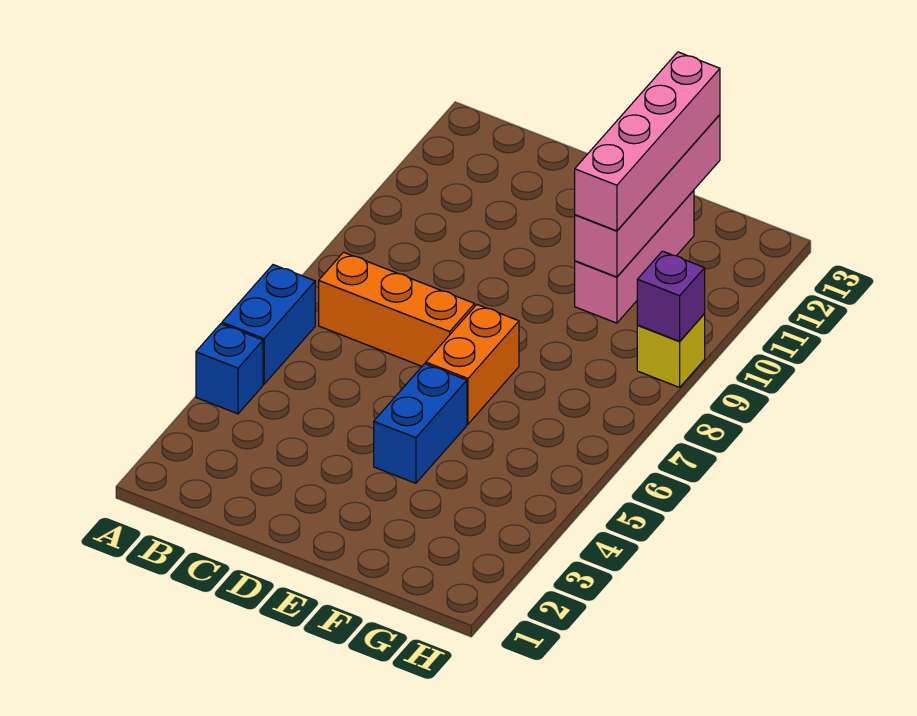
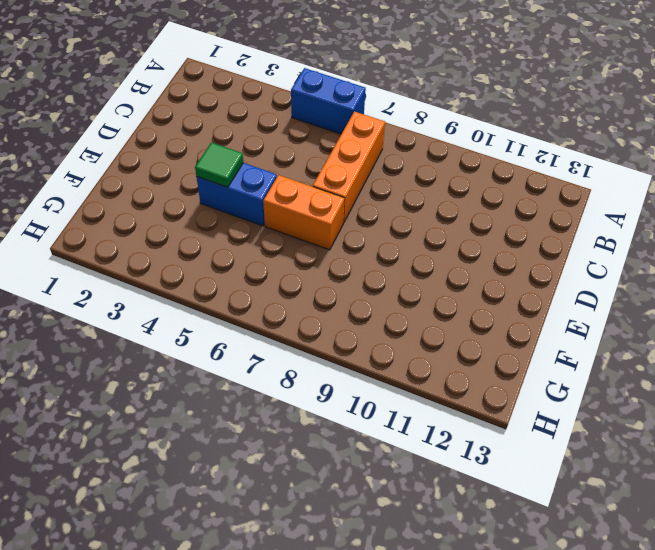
green 1x1 tile [195,142,243,187] -> none
none -> blue 1x1 brick [196,324,263,414]
none -> pink 1x3 brick [575,190,694,323]

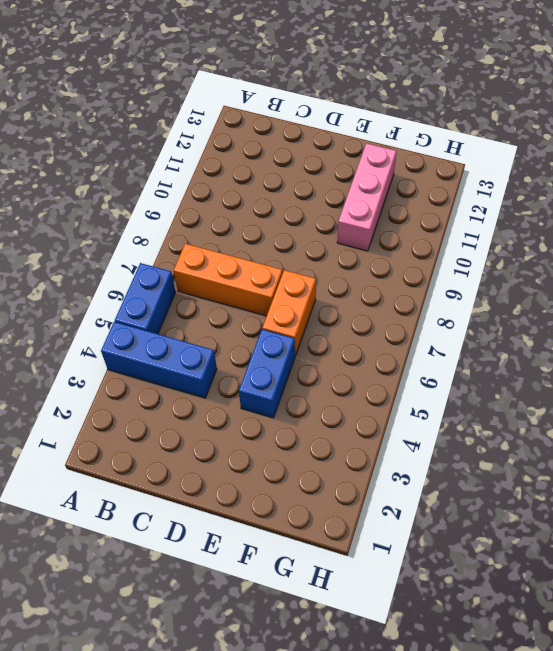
blue 1x3 brick [101,322,217,398] -> blue 1x1 brick [196,324,263,414]
none -> yellow 1x1 brick [637,314,705,387]
none -> pink 1x4 brick [575,115,720,277]

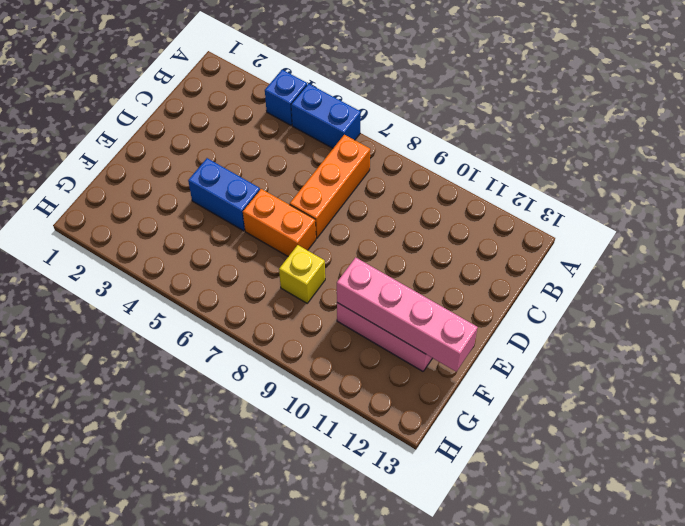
yellow 1x1 brick [279,245,325,303] -> yellow 1x1 brick moved to [637,314,705,387]
none -> purple 1x1 brick [637,251,705,341]
none -> pink 1x4 brick [575,52,720,231]

